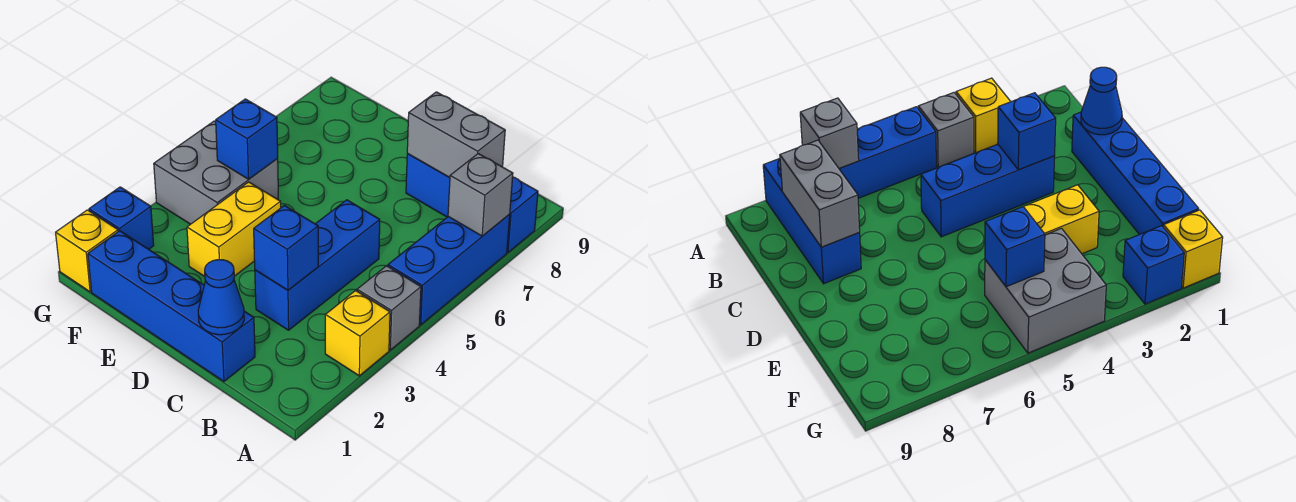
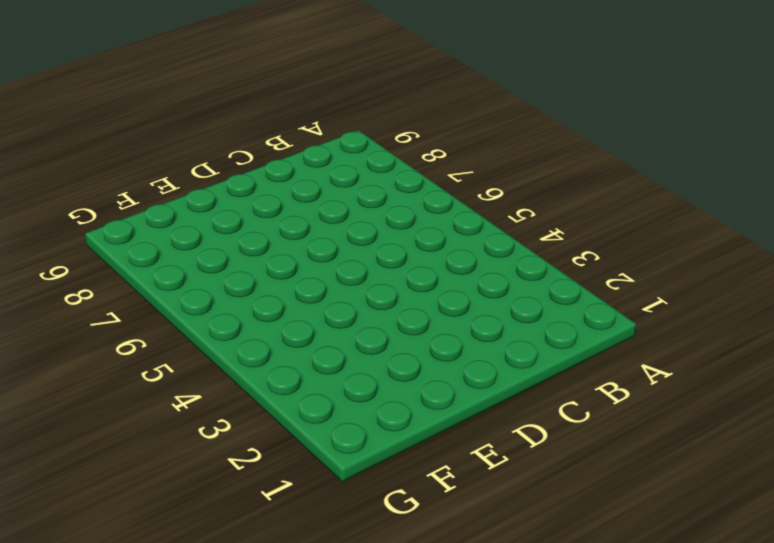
none -> yellow 1x1 brick [325,291,390,376]
none -> grey 1x1 brick [357,266,421,350]
none -> blue 1x3 brick [388,214,510,325]

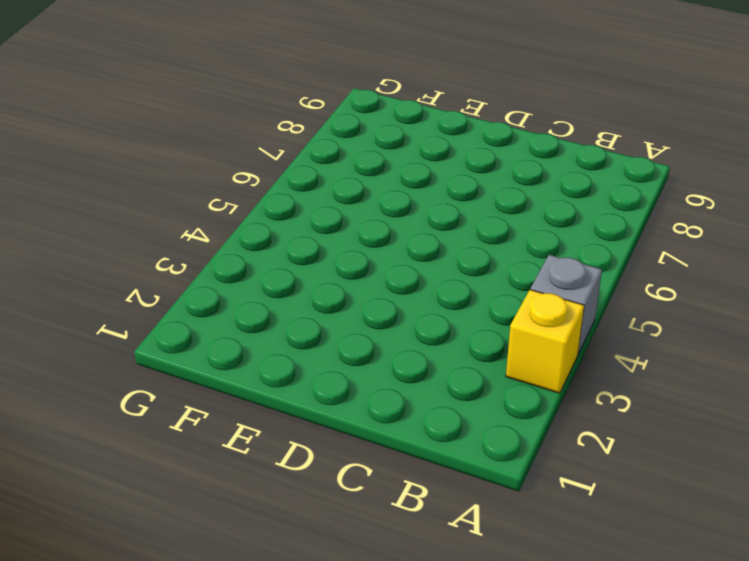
none -> blue 1x3 brick [388,214,510,325]
none -> blue 1x3 brick [406,154,538,252]
none -> blue 1x4 brick [88,231,255,381]

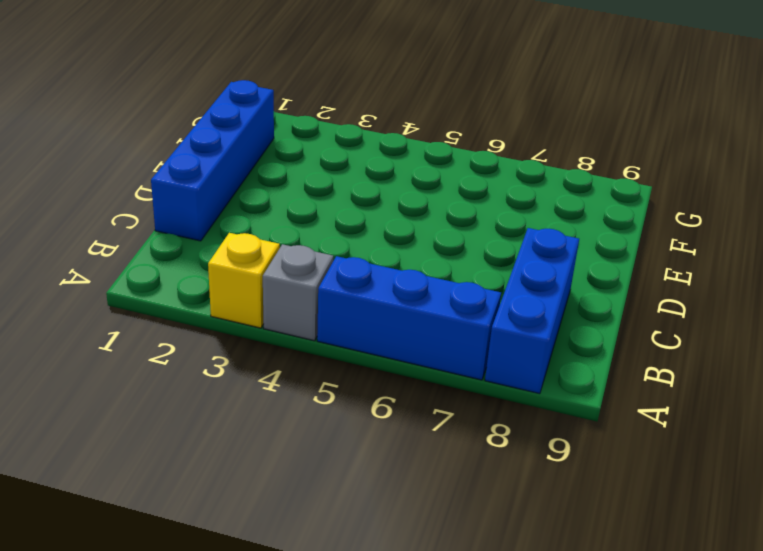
none -> blue 1x3 brick [255,200,380,330]
none -> yellow 1x2 brick [187,182,281,276]
none -> grey 2x2 brick [154,121,278,224]

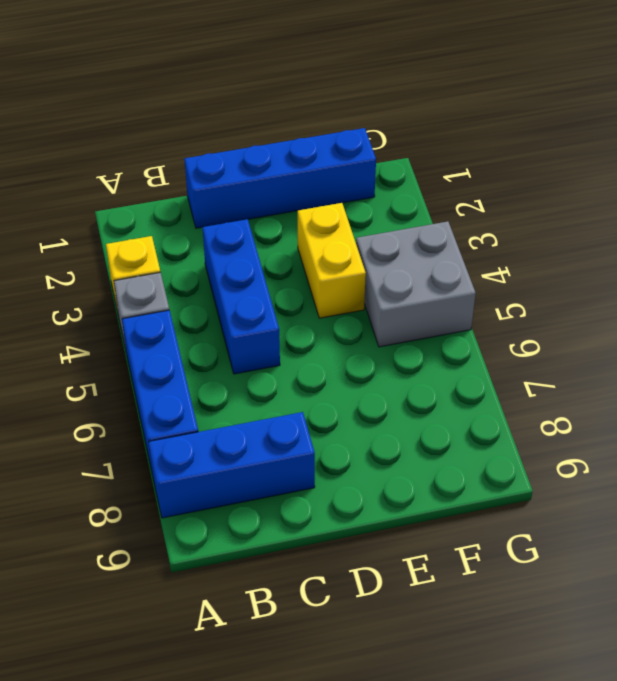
none -> yellow 1x1 brick [56,210,118,292]
none -> blue 1x1 brick [89,187,154,249]
none -> grey 1x1 brick [448,154,513,236]

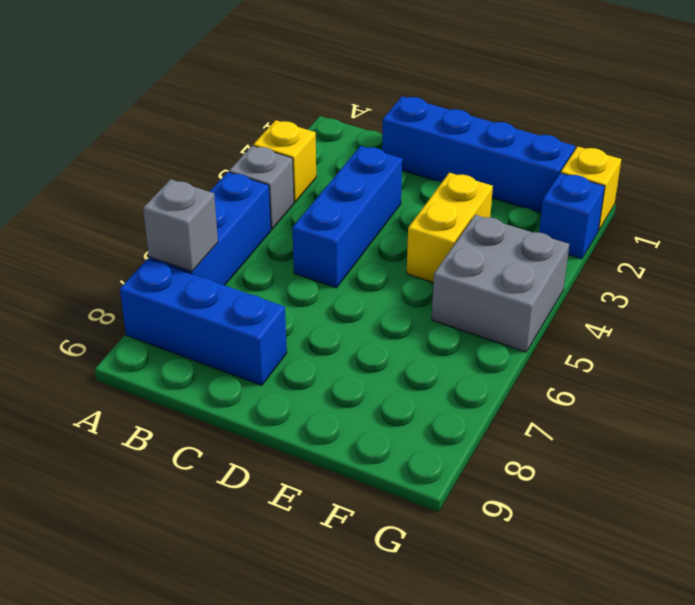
none -> grey 1x2 brick [407,92,505,177]
none -> blue 1x1 cone [198,260,244,335]
none -> blue 1x1 brick [254,206,318,290]

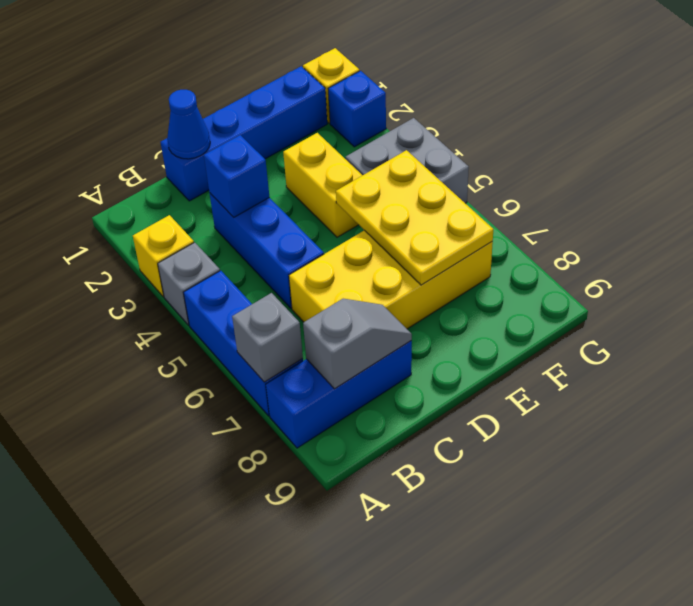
grey 1x2 slope [303,299,412,389] -> grey 1x2 brick [407,92,505,177]
yellow 2x4 brick [289,230,493,329] -> none
yellow 2x3 plate [336,150,493,285] -> blue 1x1 brick [216,99,278,179]

